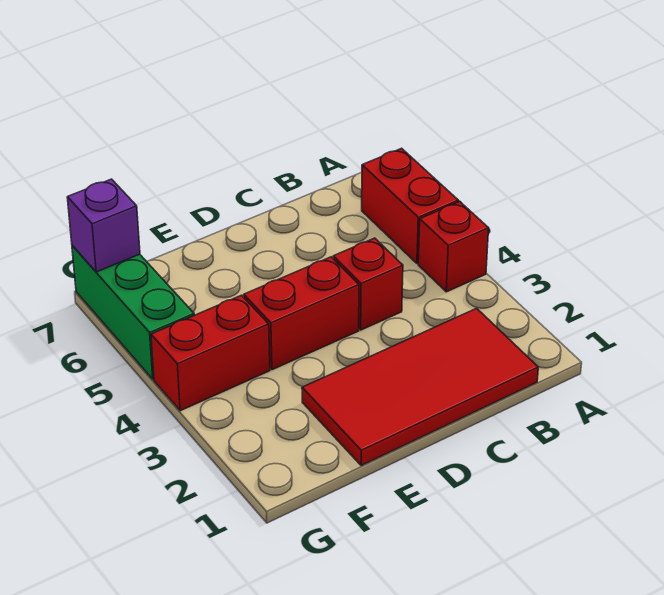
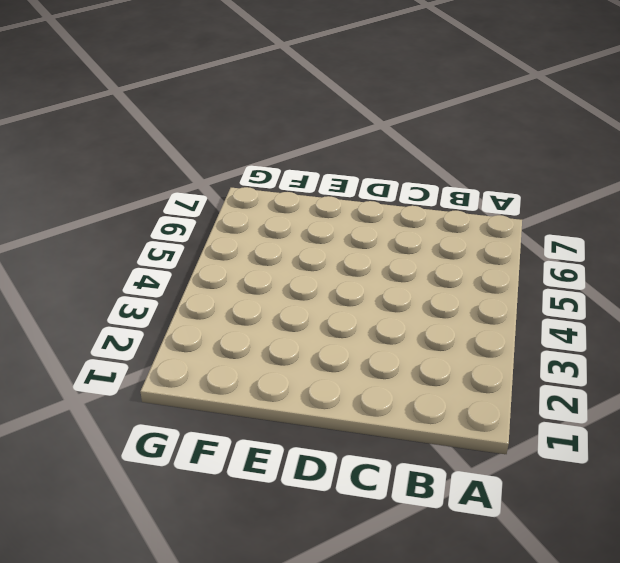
none -> red 1x1 brick [418,202,489,292]
none -> red 1x2 brick [362,148,458,264]

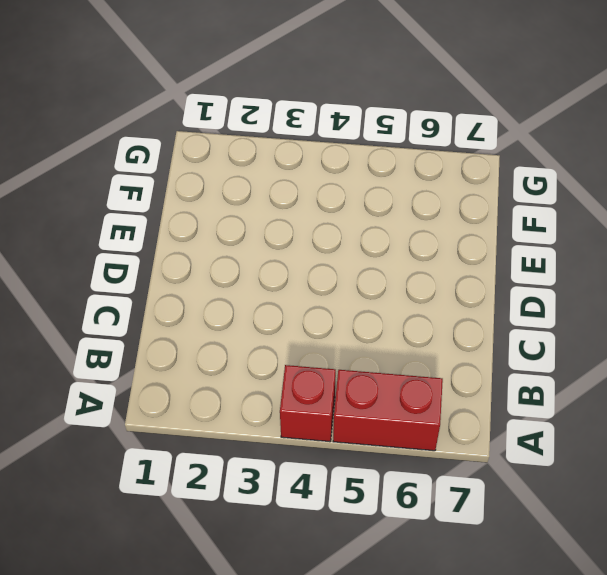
none -> red 2x4 tile [302,308,538,466]
none -> red 1x1 brick [333,238,403,330]

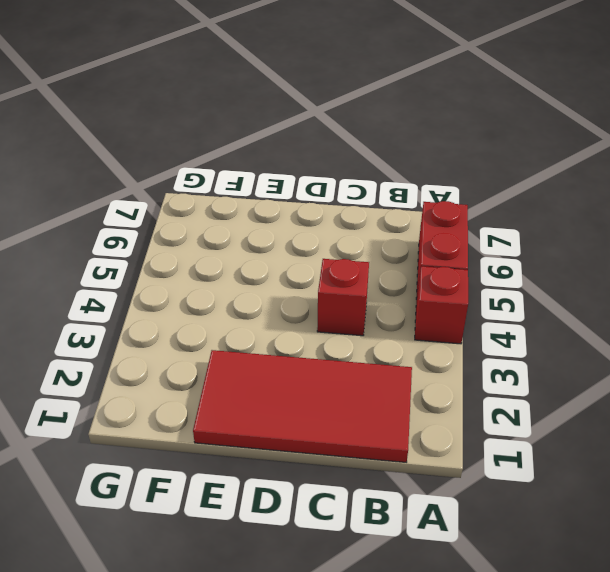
none -> red 1x2 brick [244,257,359,370]
none -> red 1x2 brick [151,295,270,411]

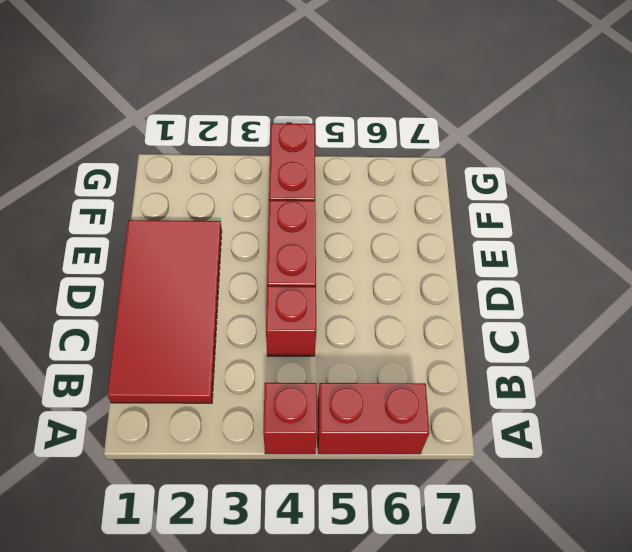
none -> green 1x3 brick [72,246,194,379]
none -> purple 1x1 brick [67,179,140,272]

